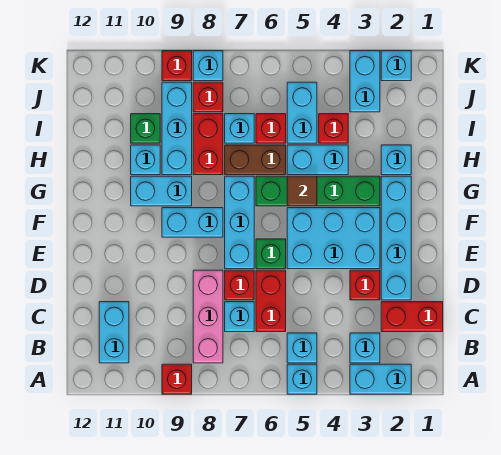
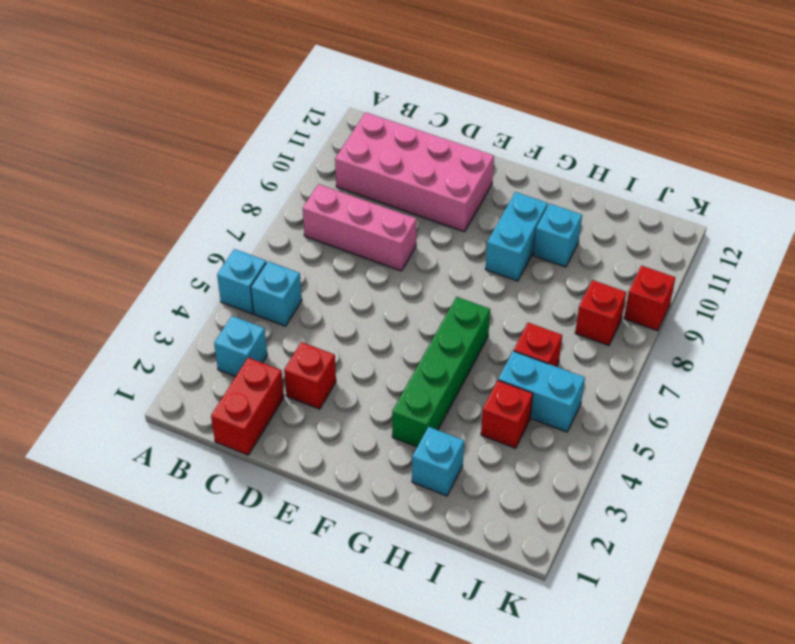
pink 2x4 brick [335,112,494,232] -> cyan 1x2 brick [99,302,129,363]
none -> cyan 1x2 brick [350,364,411,394]
none -> red 1x1 brick [162,364,192,394]
none -> red 1x2 brick [256,270,286,332]
none -> cyan 1x1 brick [225,302,254,332]

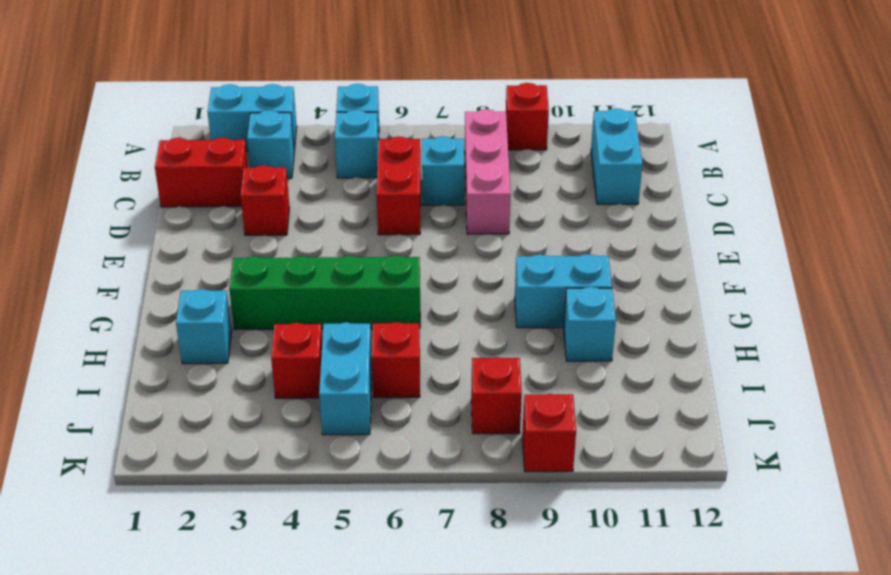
none -> cyan 1x4 brick [381,176,411,300]
none -> red 1x1 brick [225,270,254,300]
none -> cyan 2x3 brick [287,208,380,269]
none -> green 1x1 brick [256,239,286,269]

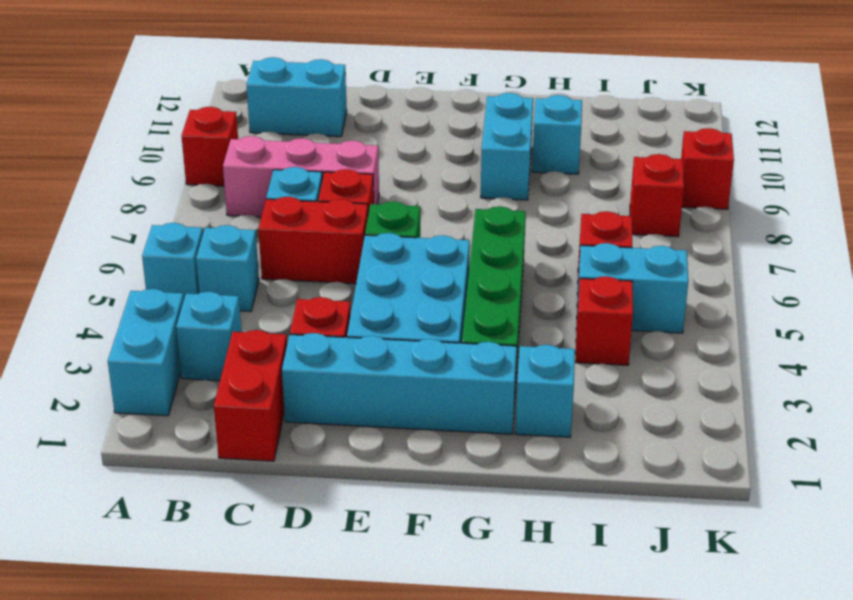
none -> cyan 1x3 brick [225,176,254,269]
none -> cyan 1x2 brick [162,208,223,237]
none -> cyan 1x2 brick [287,145,348,175]
none -> brown 1x2 brick [225,145,286,175]

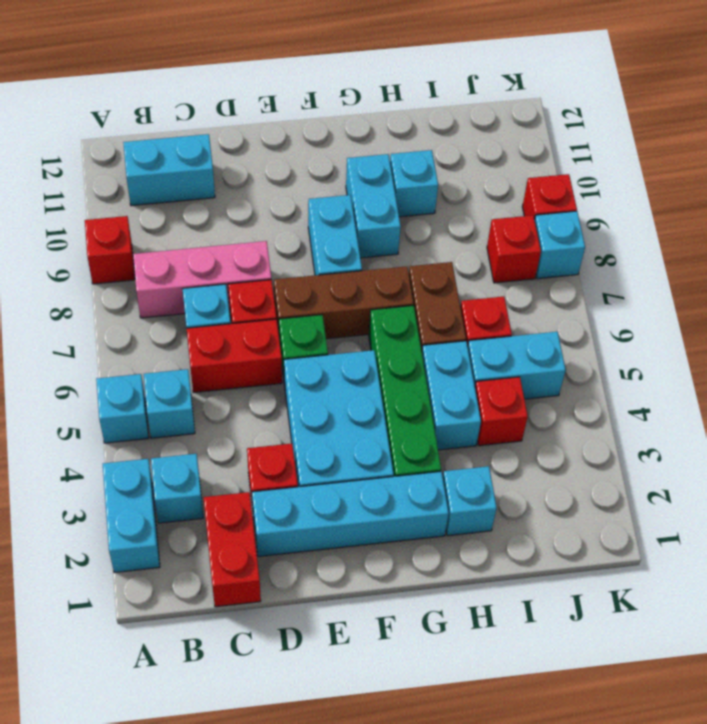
brown 1x3 brick [274,266,414,339] -> cyan 1x3 brick [225,176,254,269]
none -> red 1x2 brick [193,114,223,175]
none -> cyan 1x3 brick [162,82,192,175]
none -> cyan 1x1 brick [225,114,254,143]
none -> green 1x1 brick [131,114,160,143]

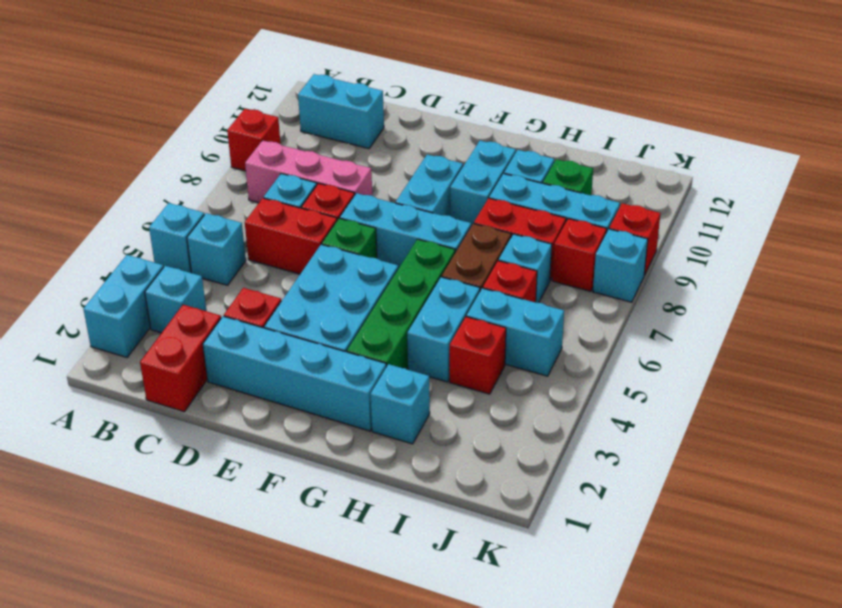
none -> cyan 1x2 brick [350,51,380,112]
none -> cyan 1x1 brick [381,51,411,81]
none -> brown 1x1 tile [287,176,317,206]

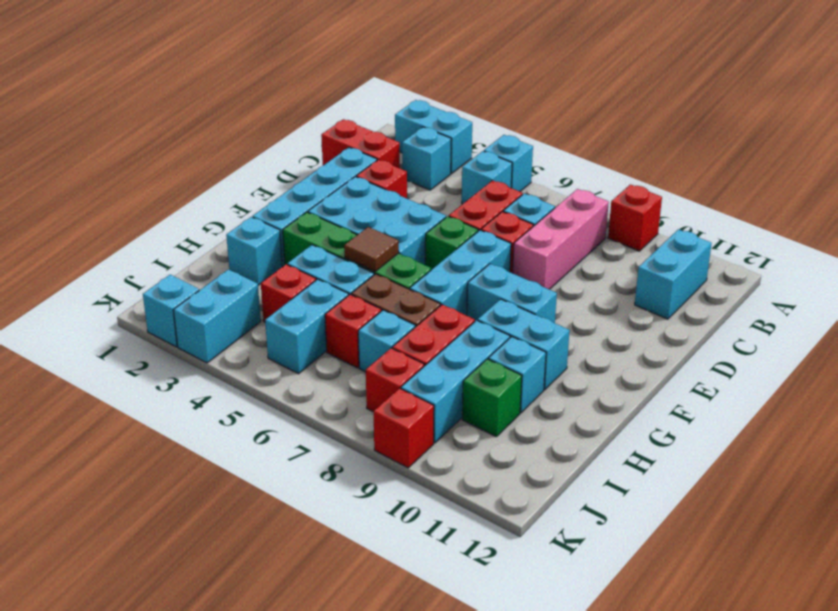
none -> cyan 1x1 brick [193,51,223,81]

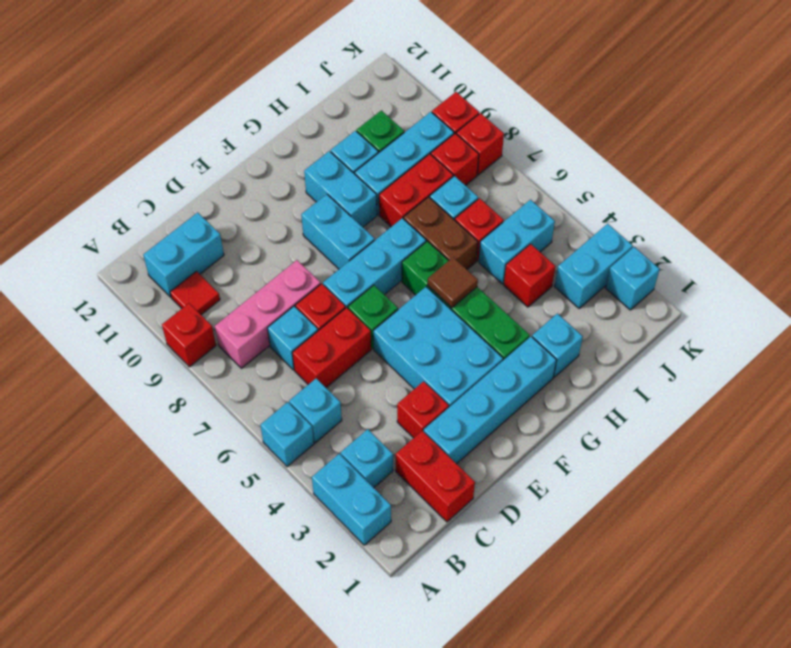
red 1x1 tile [170,271,220,315] -> none
red 1x1 brick [456,113,504,175] -> cyan 1x1 brick [193,51,223,81]
none -> cyan 1x2 brick [287,145,348,175]

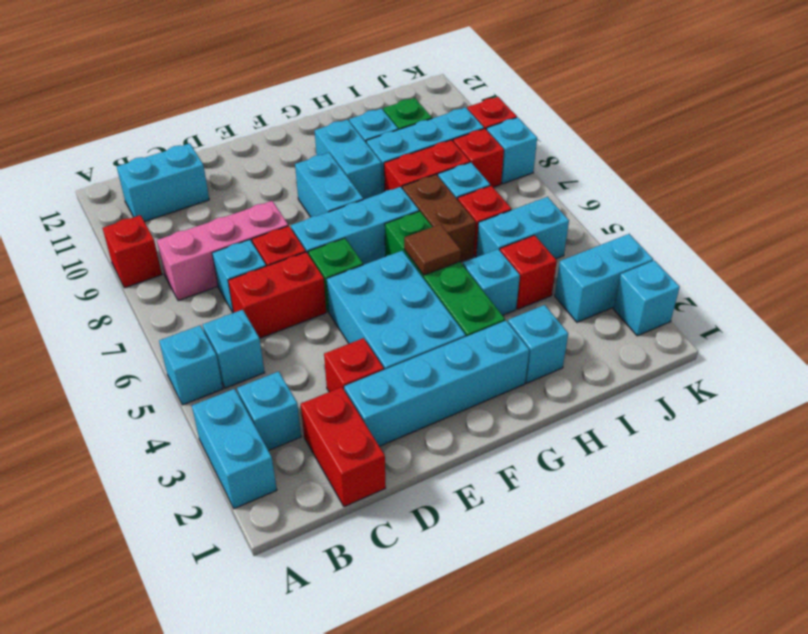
cyan 1x1 brick [463,249,520,315] -> cyan 1x2 brick [287,145,348,175]

